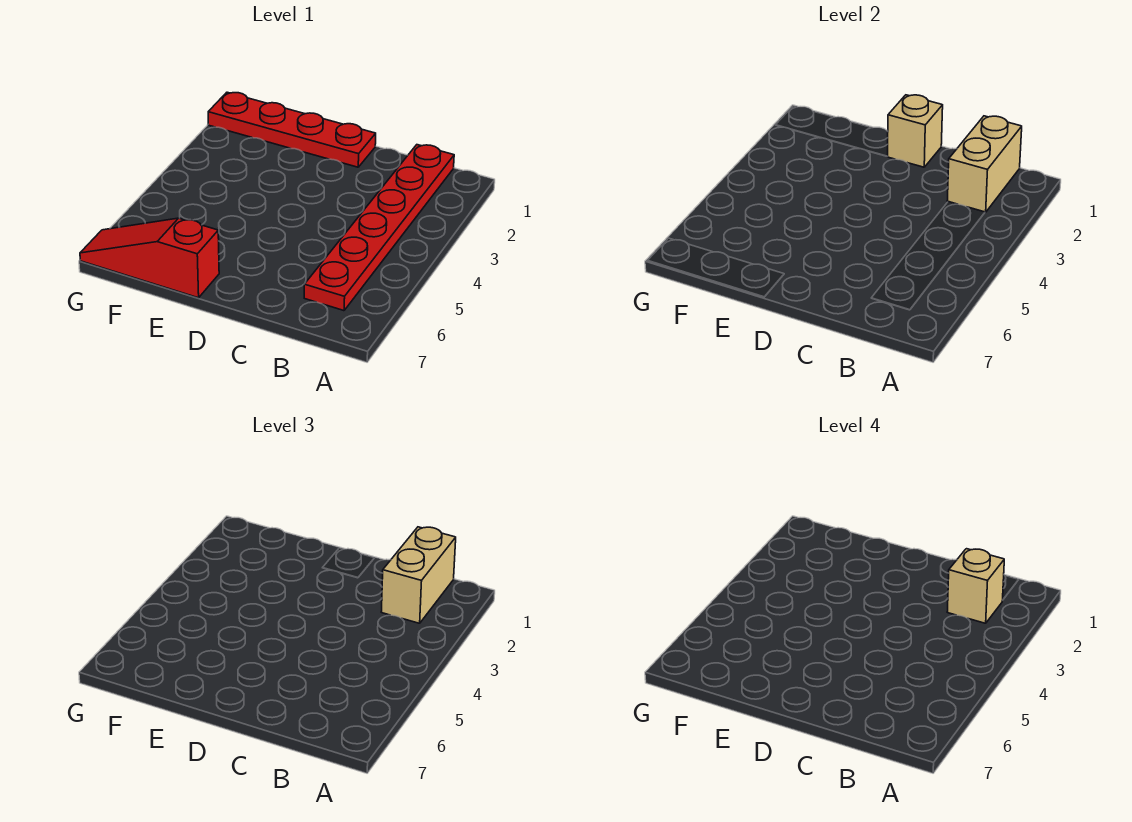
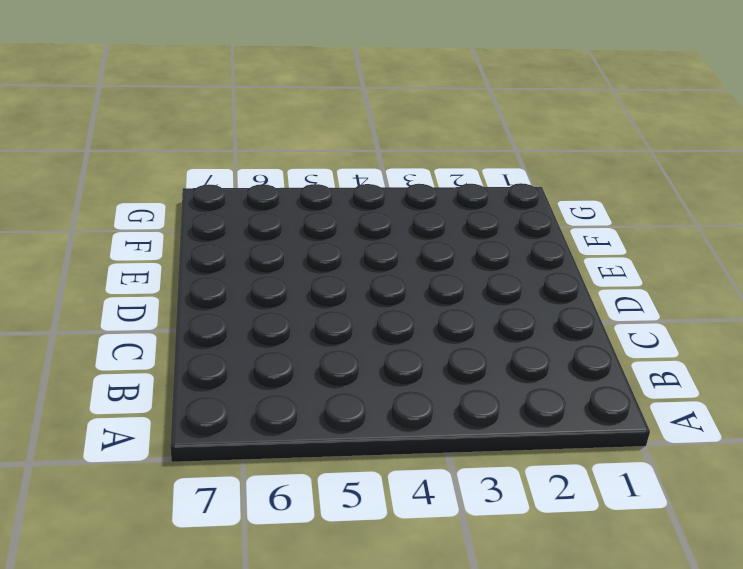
none -> red 1x6 plate [304,145,454,311]
none -> red 1x4 plate [208,92,376,167]

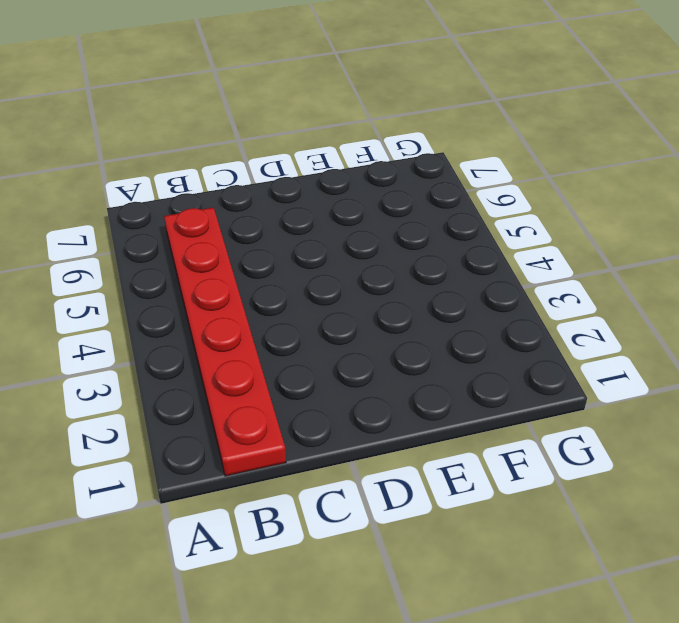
none -> red 1x4 plate [208,92,376,167]
none -> red 1x3 slope [80,218,219,298]

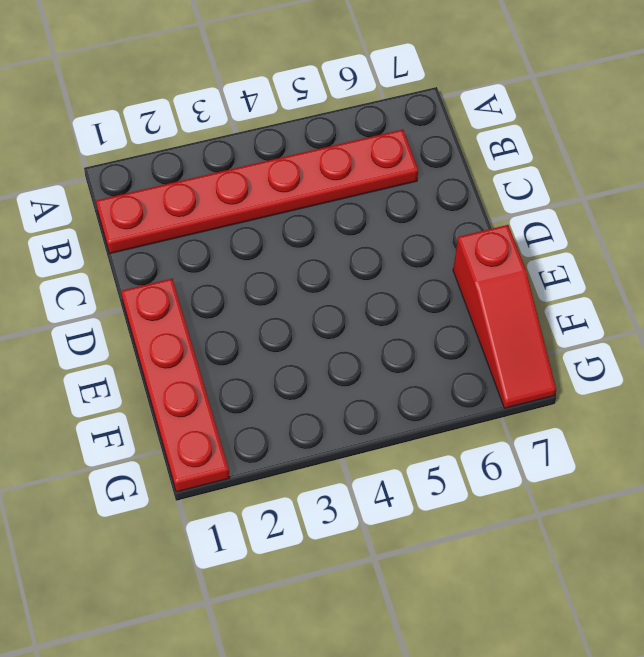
none -> tan 1x2 brick [947,116,1022,212]
none -> tan 1x1 brick [887,95,943,167]

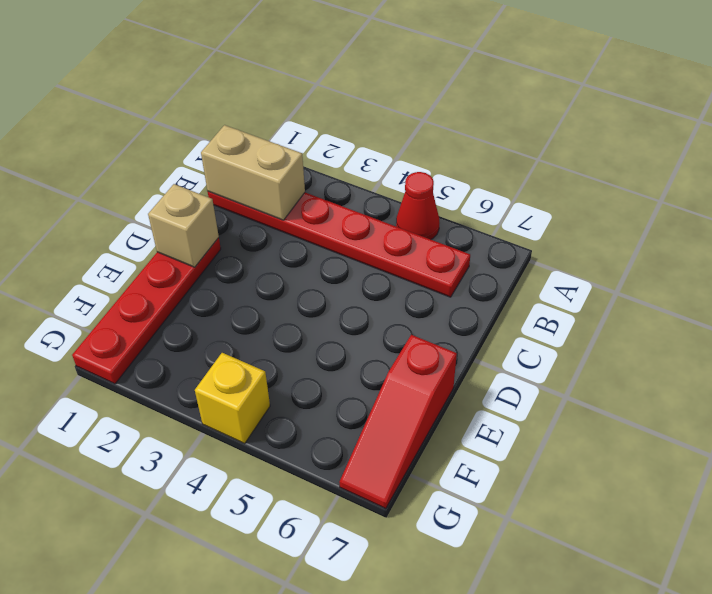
red 1x1 cone [396,172,439,239] -> none
yellow 1x1 brick [195,353,270,443] -> none
none -> tan 1x2 brick [381,527,456,623]
none -> tan 1x1 brick [947,549,1004,623]

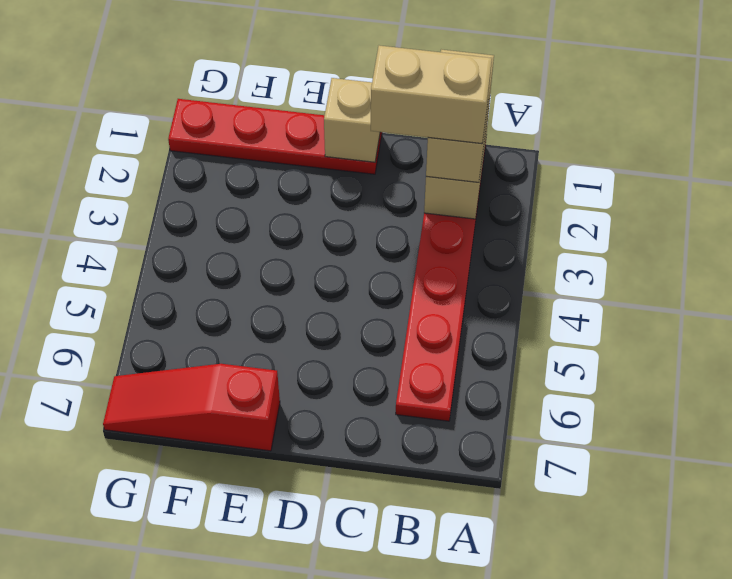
tan 1x2 brick [371,45,492,144] -> tan 1x1 brick [947,549,1004,623]

